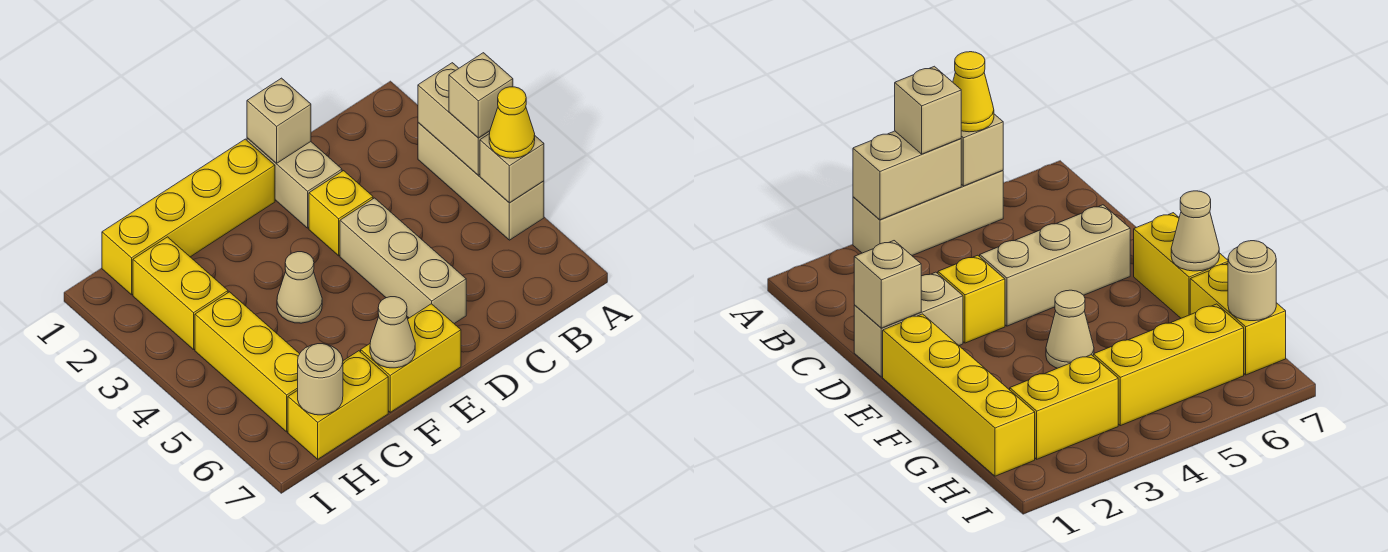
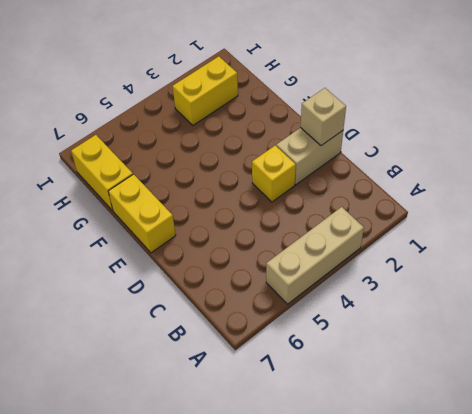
none -> tan 1x3 brick [340,198,466,324]
none -> yellow 1x4 brick [102,139,275,295]
none -> tan 1x1 cone [277,252,322,323]

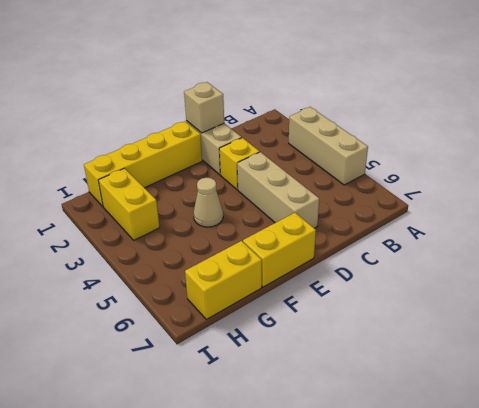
none -> yellow 1x3 brick [195,292,299,432]
none -> tan 1x2 brick [418,63,490,175]
none -> tan 1x1 brick [480,134,544,203]

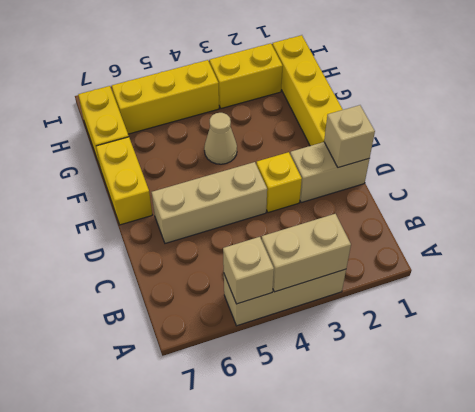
none -> tan 1x1 cone [370,297,415,368]
none -> tan 1x1 round brick [298,344,343,415]
none -> tan 1x1 brick [449,53,513,138]

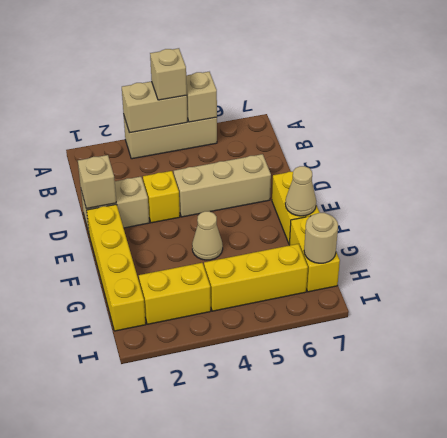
none -> yellow 1x1 cone [489,87,535,158]

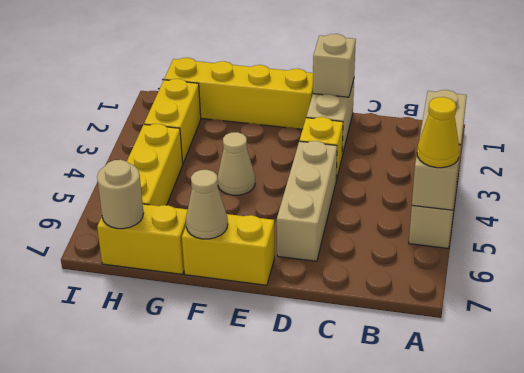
none -> tan 1x1 brick [449,53,513,138]

